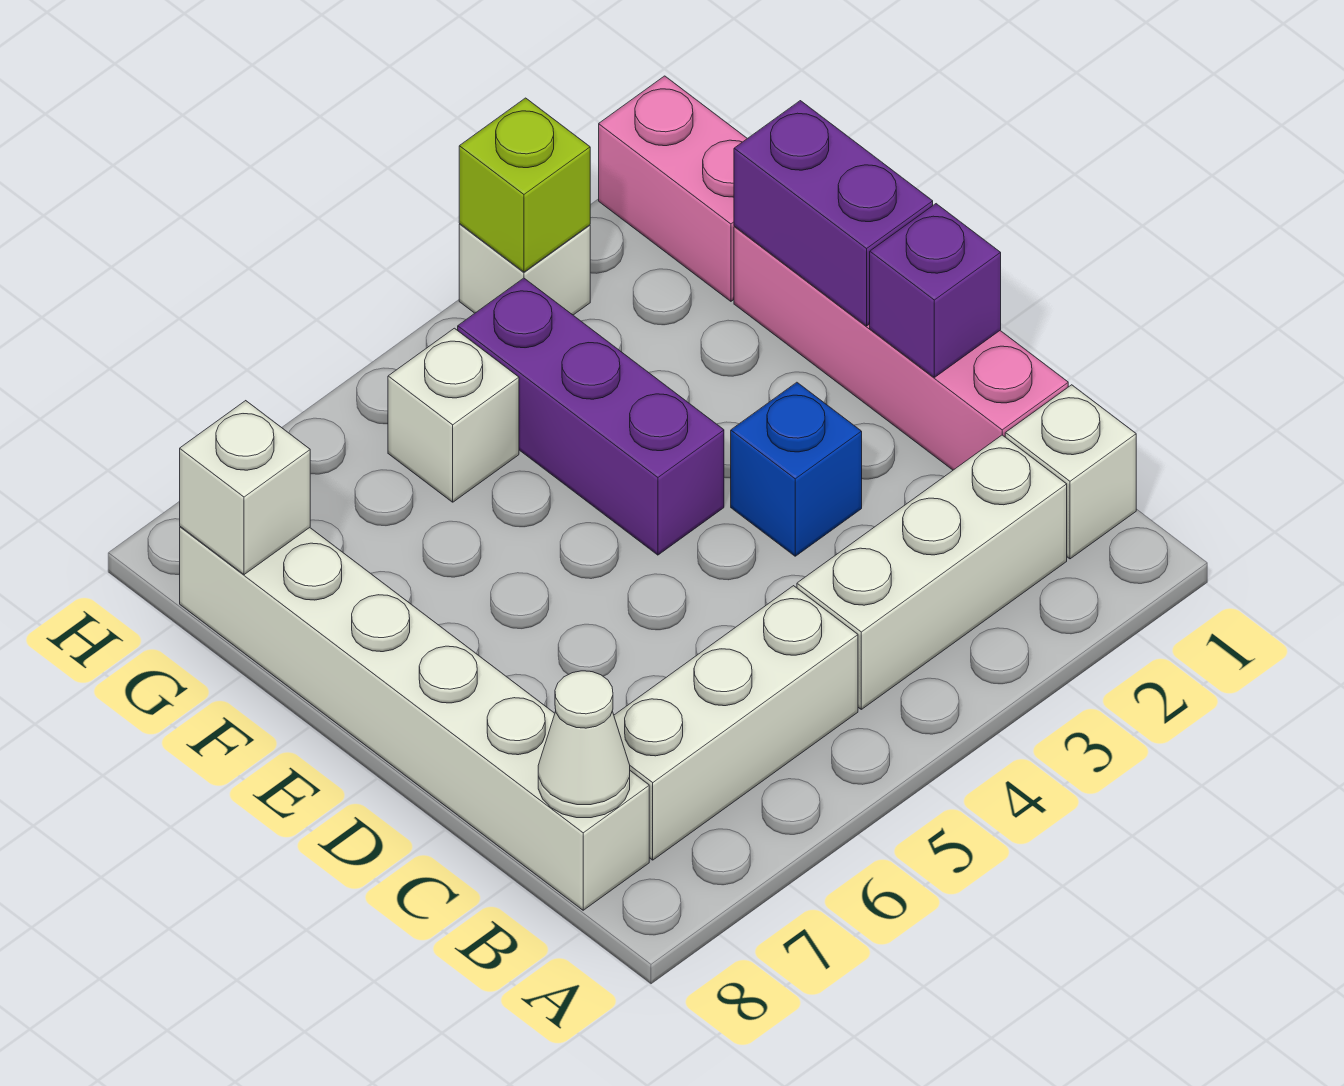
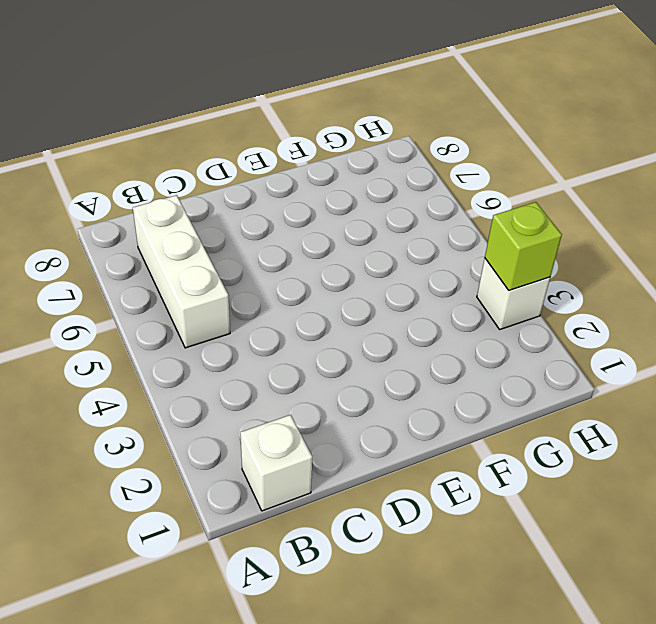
none -> white 1x3 brick [797,435,1067,709]
none -> white 1x6 brick [180,527,649,910]
none -> pink 1x4 brick [734,226,1068,470]

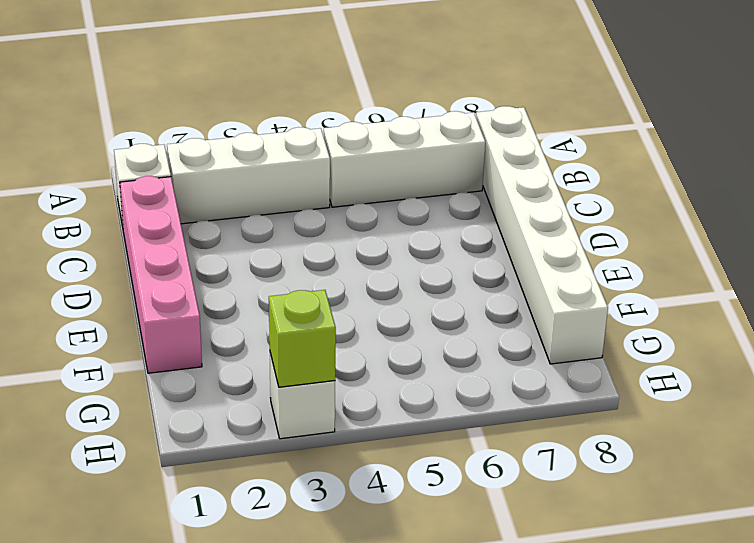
none -> blue 1x1 brick [731,382,862,556]
none -> purple 1x3 brick [458,278,724,555]
none -> pink 1x2 brick [599,76,747,301]

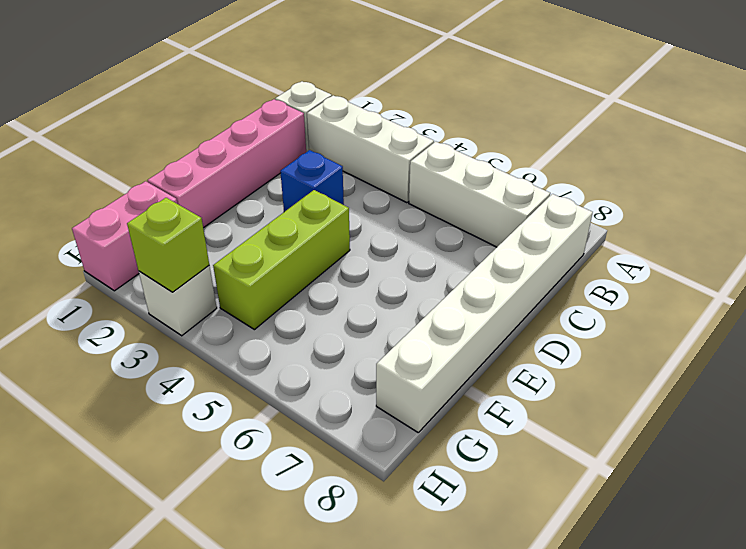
lime 1x3 brick [213,190,350,330] -> purple 1x3 brick [458,278,724,555]
none -> white 1x1 brick [388,328,519,502]
none -> white 1x1 cone [538,671,630,818]
none -> purple 1x1 brick [870,204,1001,377]

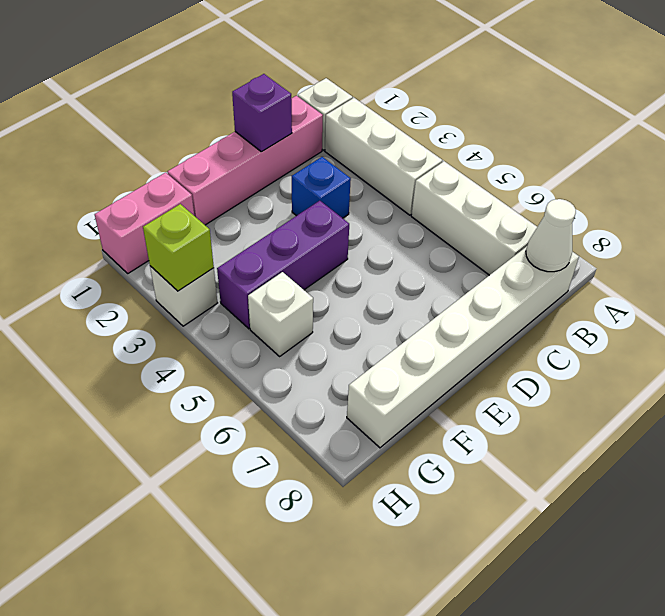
none -> purple 1x2 brick [734,101,933,326]
none -> white 1x1 brick [180,401,310,575]

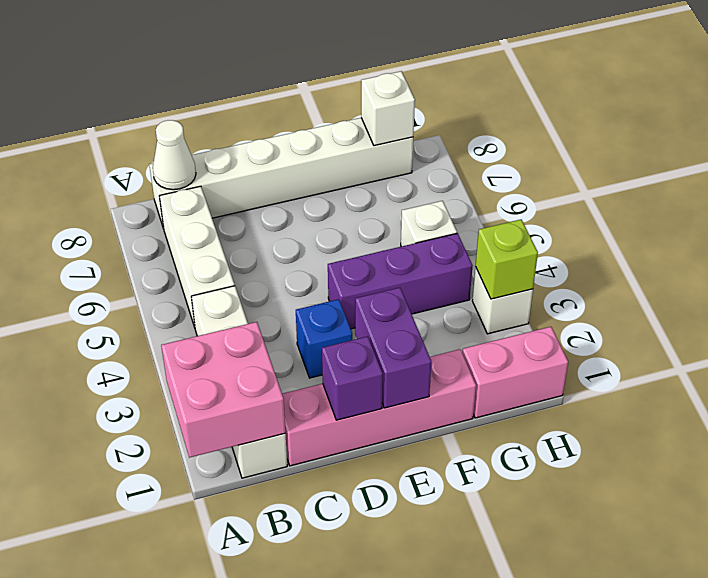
pink 2x2 brick [161,322,285,458] -> none
purple 1x2 brick [355,288,431,408] -> purple 1x2 brick turned to [734,101,933,326]

